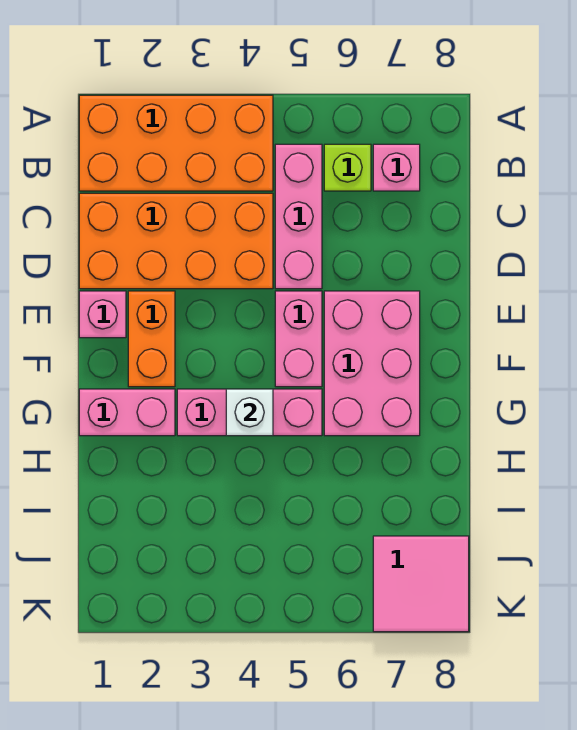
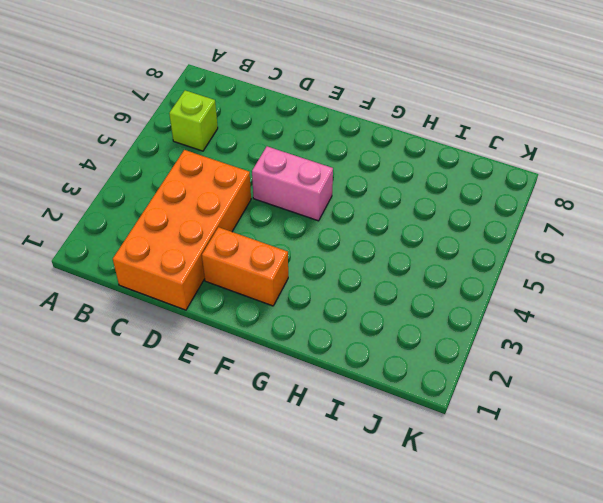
none -> orange 2x4 brick [79,95,273,191]
none -> pink 1x3 brick [275,144,322,289]
none -> pink 1x1 brick [373,144,420,191]

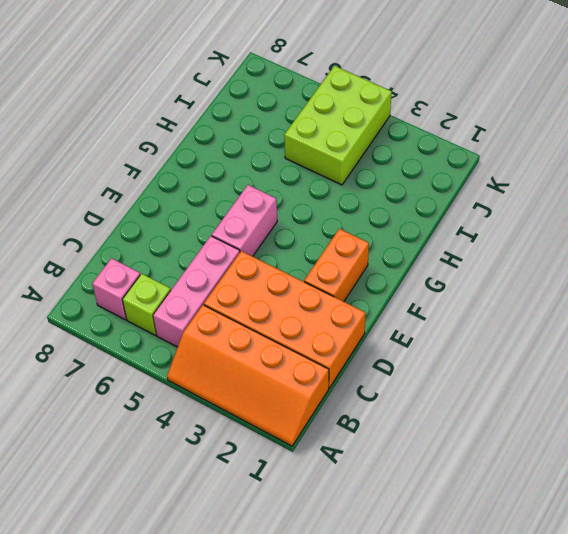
orange 2x4 slope [167,305,329,446] -> orange 2x4 brick [79,95,273,191]
lime 2x3 brick [284,66,392,185] -> none
none -> pink 1x1 brick [79,291,126,338]
none -> pink 2x3 brick [324,291,420,436]
none -> pink 1x2 brick [79,389,175,436]

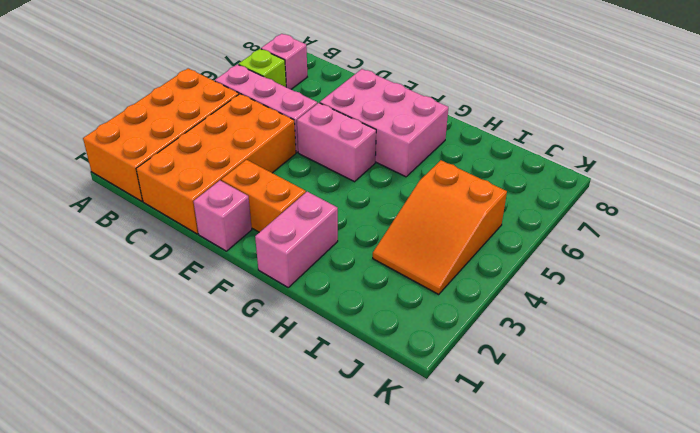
orange 2x3 slope [373,160,507,294] -> none
none -> pink 1x3 brick [177,389,322,436]
none -> pink 2x2 tile [373,536,469,632]
none -> white 1x1 brick [226,389,273,436]

